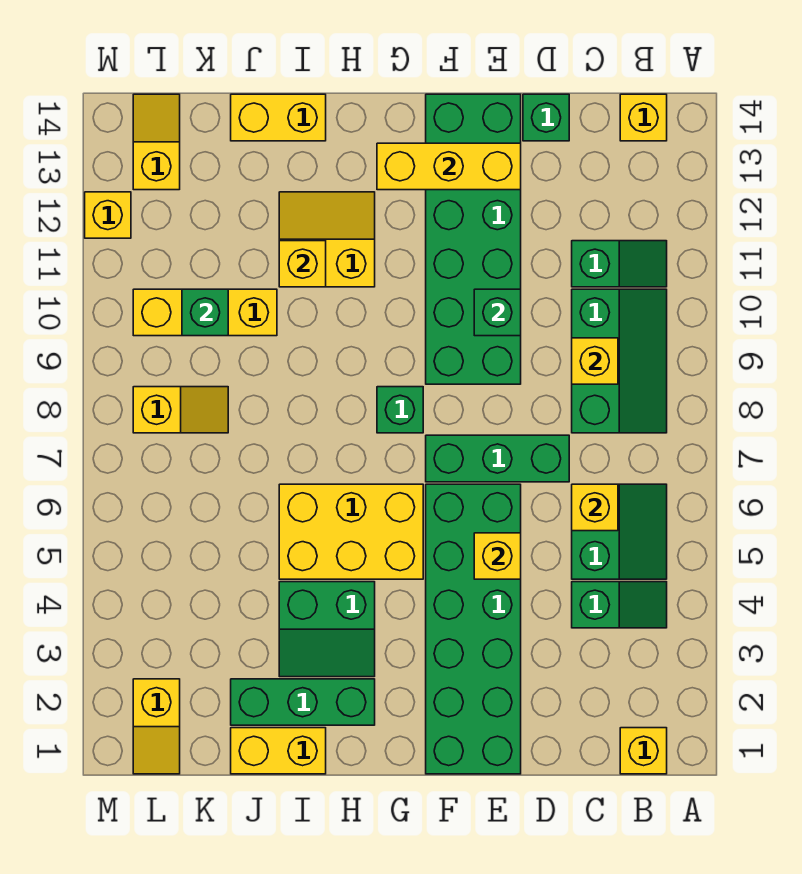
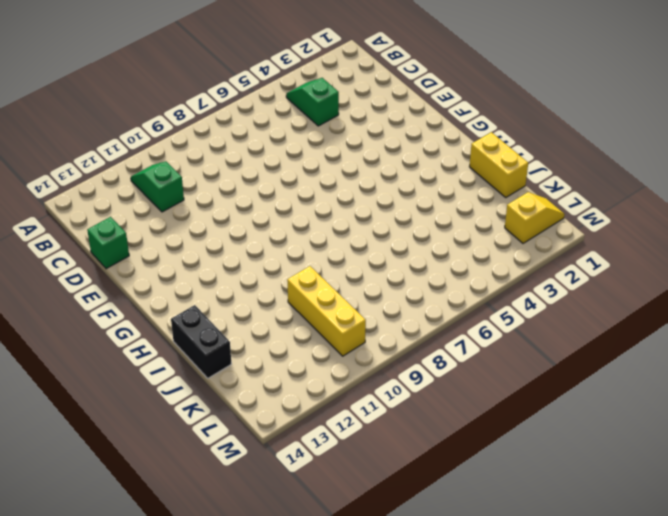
black 1x2 brick [171,305,231,378] -> yellow 1x2 brick [231,94,326,141]
none -> yellow 1x1 brick [620,728,667,774]
none -> green 2x2 slope [572,484,667,579]
none -> green 2x3 slope [572,289,667,433]

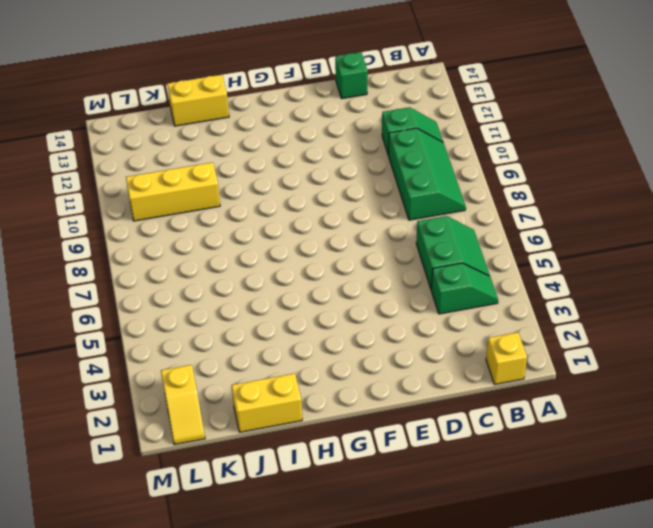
none -> yellow 1x1 brick [620,94,667,141]
none -> green 1x3 brick [426,435,569,482]
none -> green 2x6 brick [426,484,521,774]

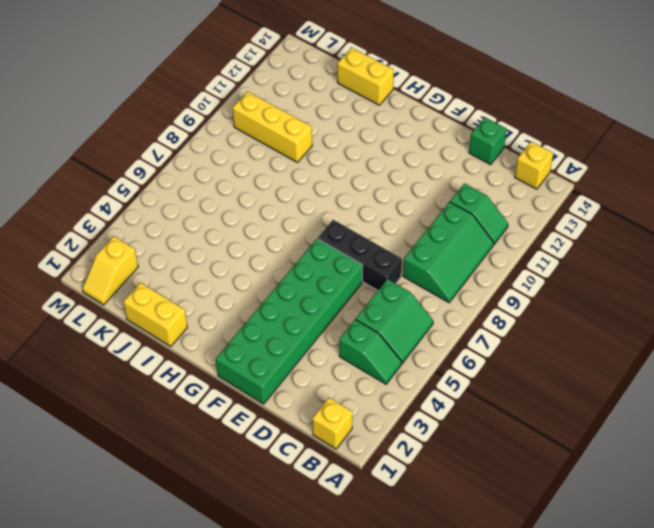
black 1x3 brick [318,220,402,290] -> green 1x3 brick [426,435,569,482]
none -> green 2x6 brick [426,94,521,384]
none -> yellow 2x3 brick [279,484,423,579]
none -> green 1x1 brick [377,387,423,433]

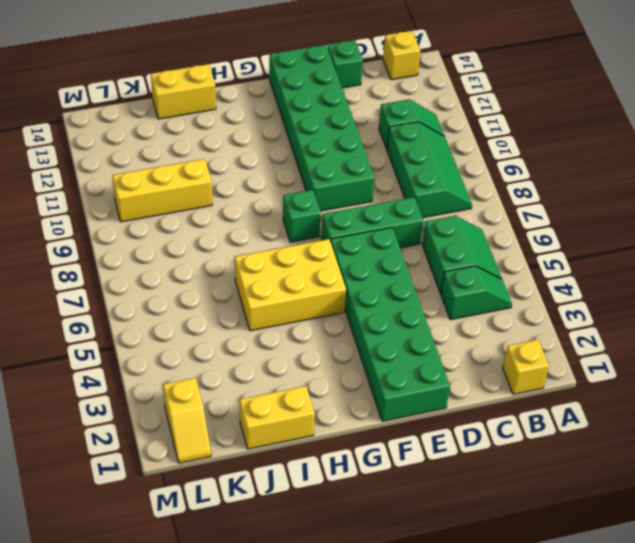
none -> green 1x3 brick [231,679,375,725]
none -> green 2x2 slope [279,582,375,677]
none -> yellow 2x2 slope [279,192,375,287]

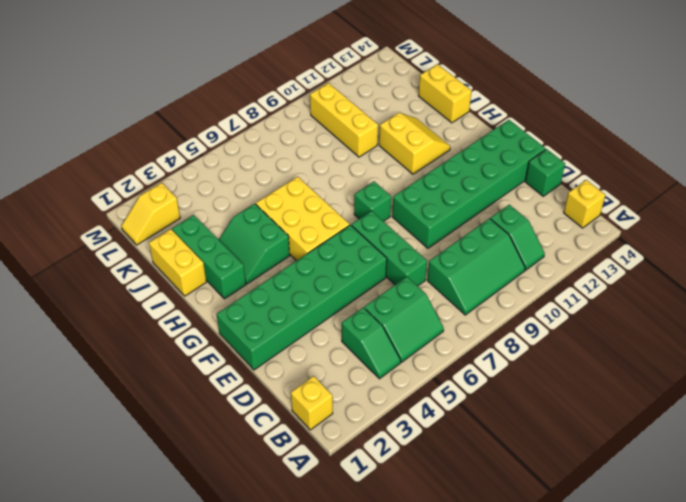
none -> yellow 1x2 slope [133,387,228,433]
none -> yellow 1x2 slope [133,94,180,190]
none -> yellow 1x1 brick [85,192,131,238]

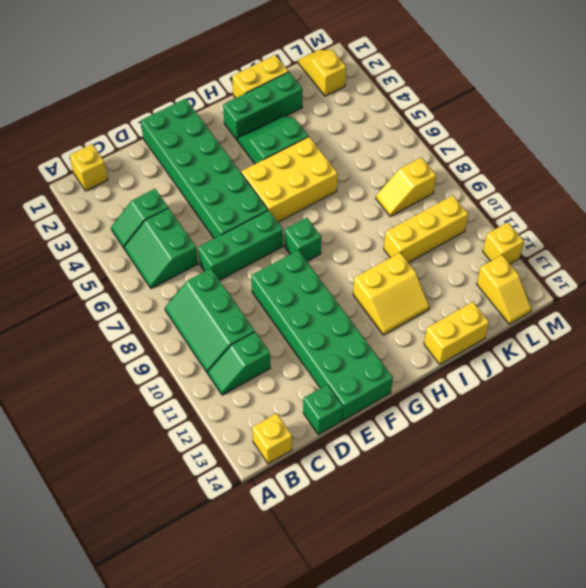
none -> yellow 1x1 brick [572,484,618,531]
none -> yellow 1x1 brick [572,338,618,384]
none -> yellow 1x1 brick [474,533,521,579]

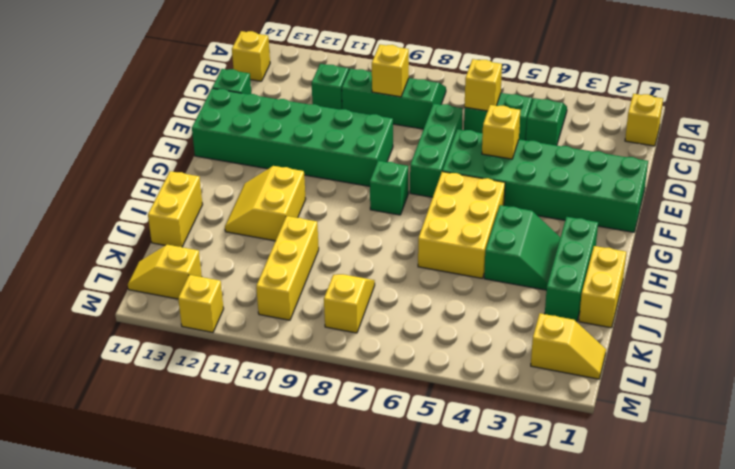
none -> green 1x1 brick [474,289,521,336]
none -> yellow 1x3 brick [377,143,521,190]
none -> yellow 1x1 brick [279,241,326,287]

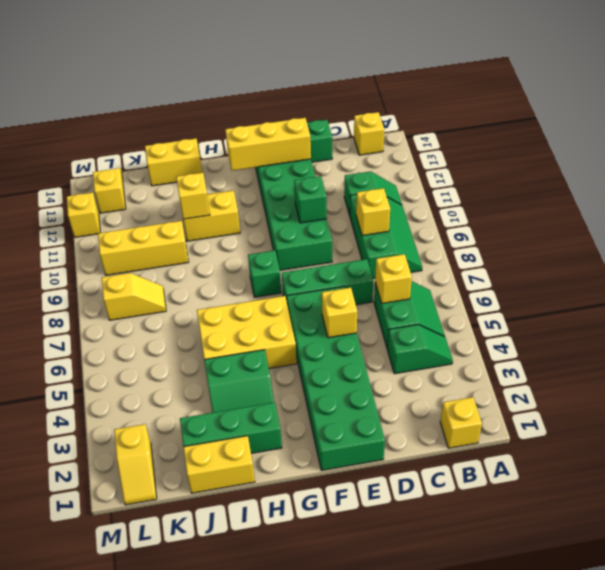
none -> green 1x1 brick [182,289,228,336]

